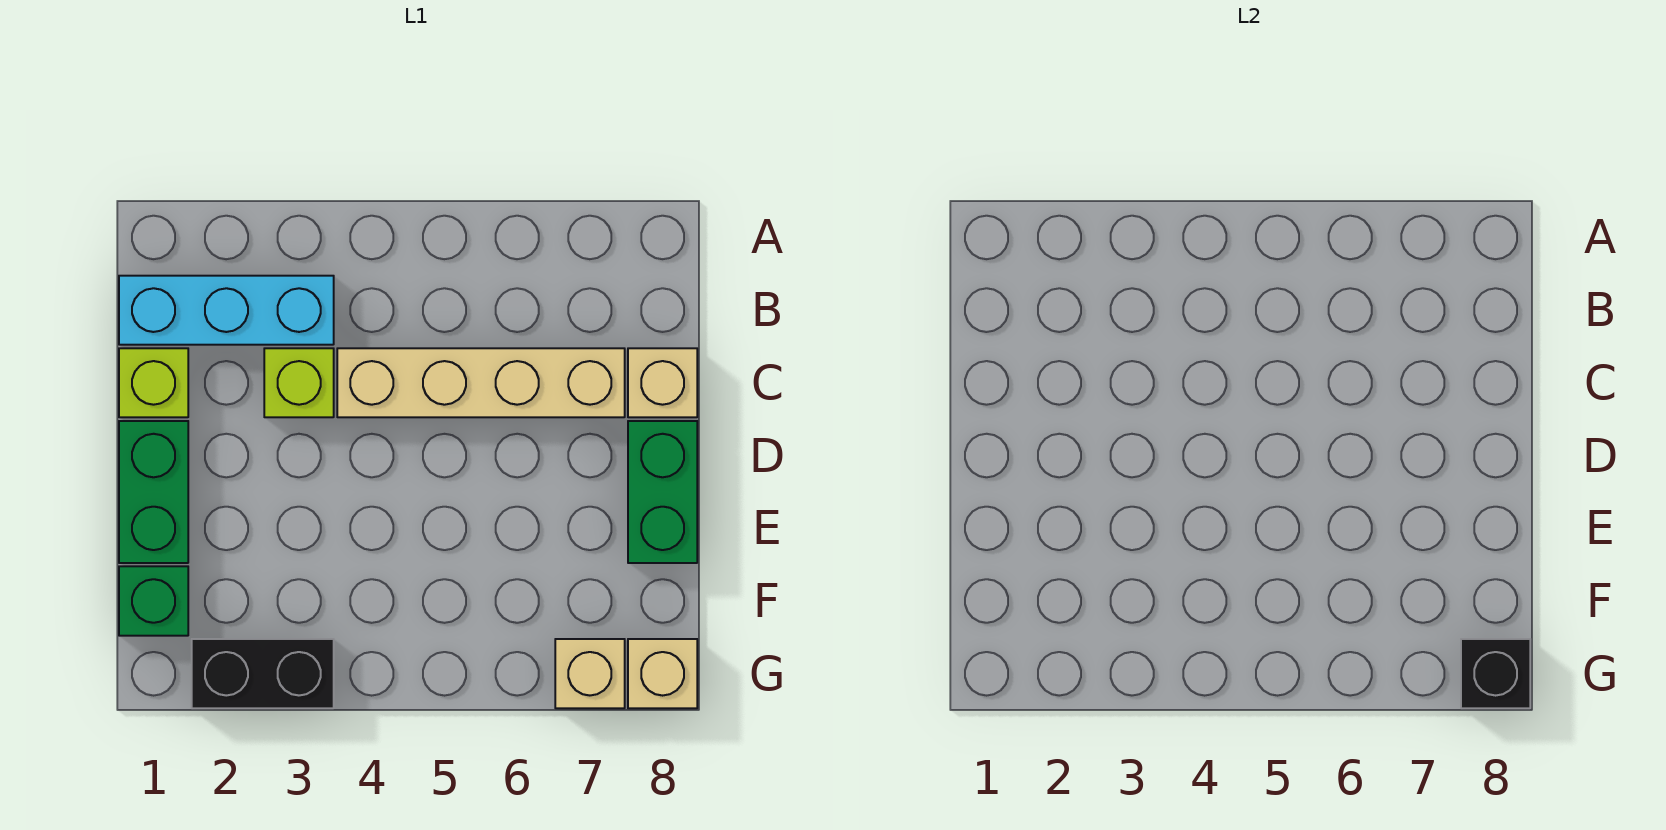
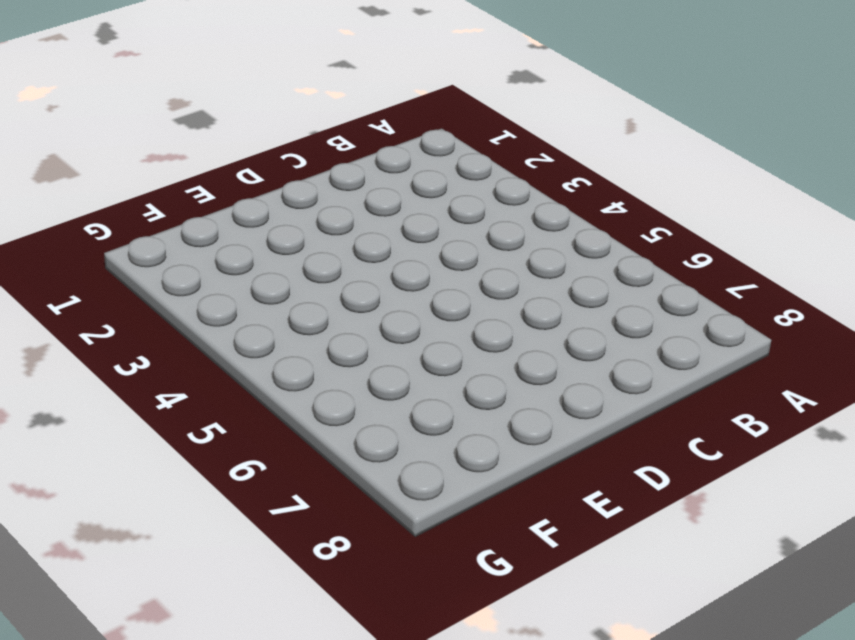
none -> cyan 1x3 brick [119,276,334,345]
none -> lime 1x1 brick [119,348,188,417]
none -> lime 1x1 brick [264,348,334,417]

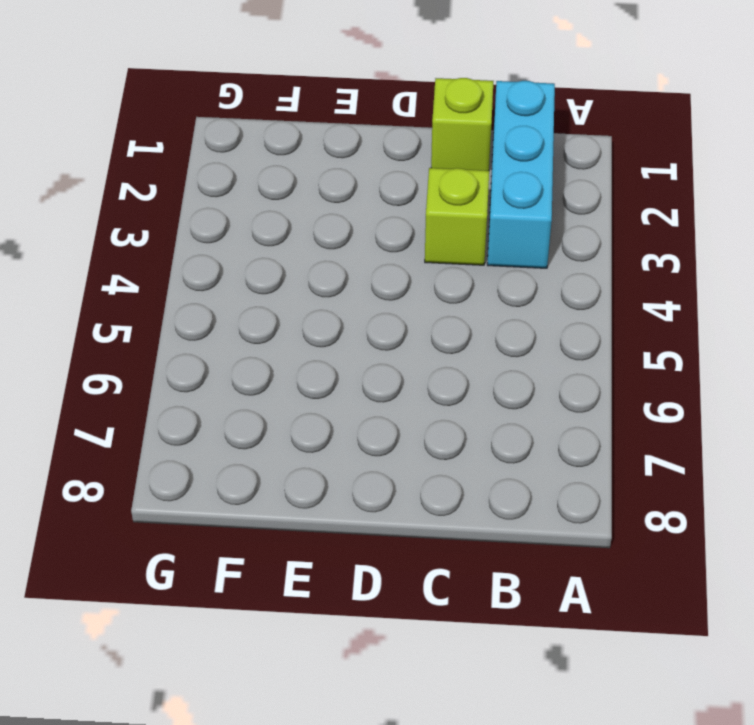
none -> tan 1x4 brick [337,348,625,417]
none -> tan 1x1 brick [628,348,697,417]
none -> green 1x2 brick [119,421,188,563]

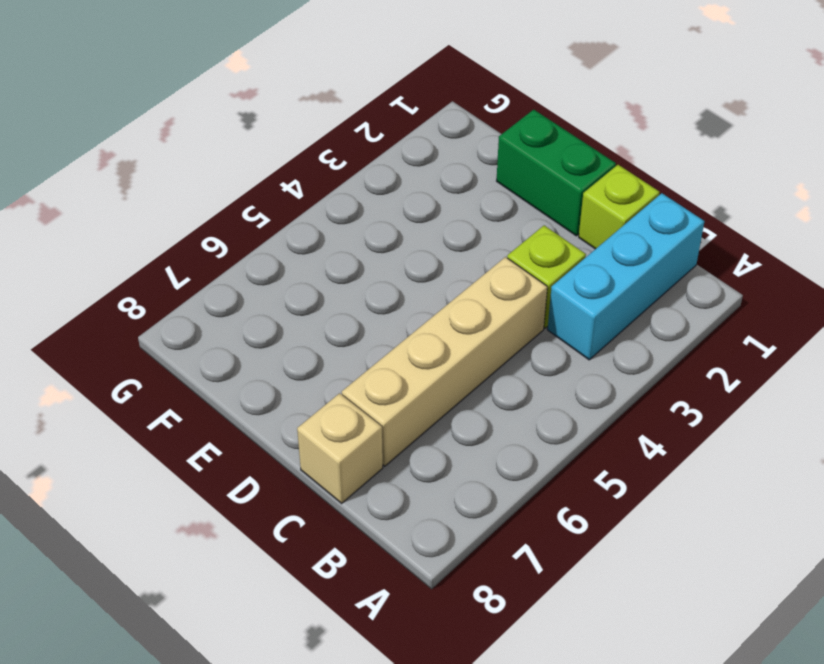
none -> green 1x2 brick [628,421,697,563]
none -> green 1x1 brick [119,566,188,636]
none -> black 1x2 brick [192,639,334,708]

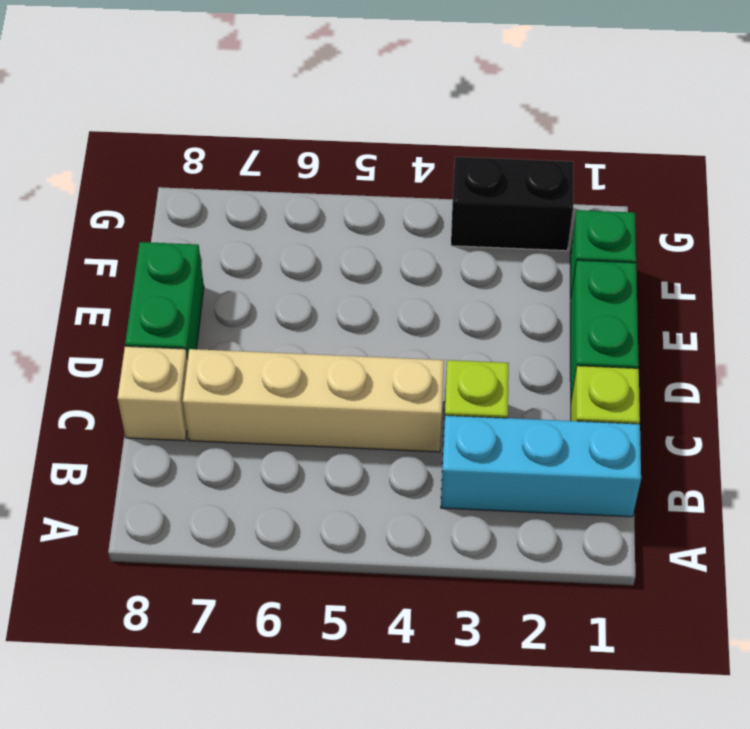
none -> tan 1x1 brick [555,639,625,708]
none -> tan 1x1 brick [628,639,697,708]
none -> black 1x1 brick [1461,639,1530,708]

